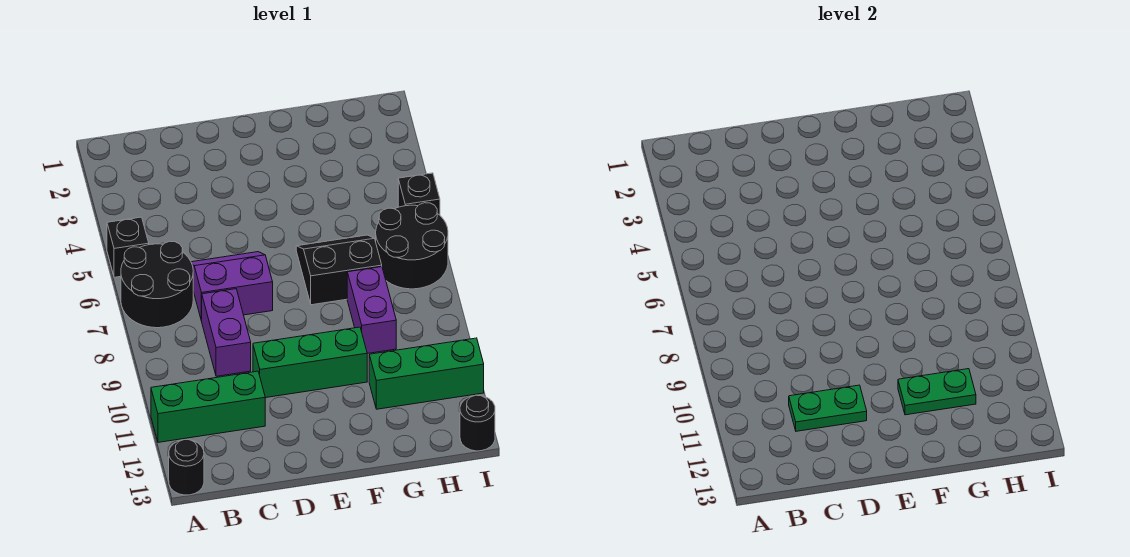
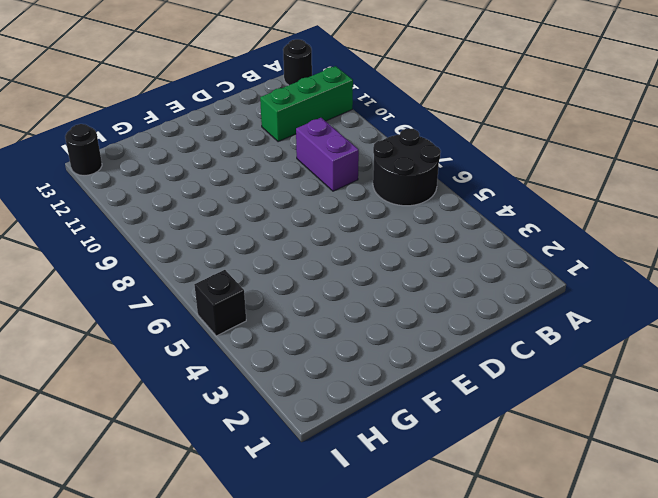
none -> black 1x1 brick [107,217,149,277]
none -> purple 2x2 slope [191,252,273,321]
none -> green 1x3 brick [253,327,367,398]

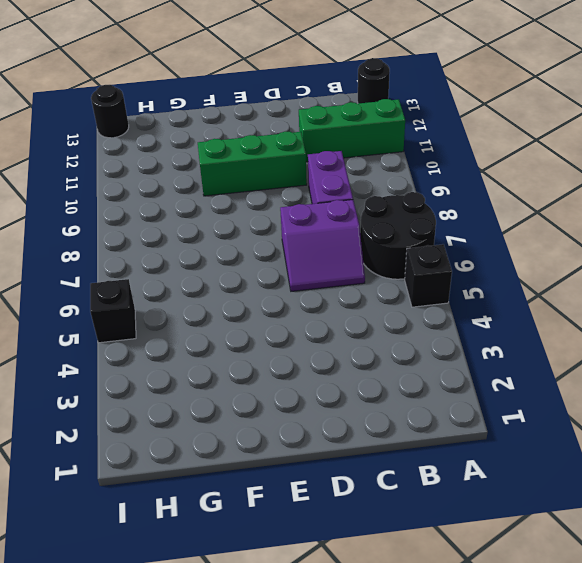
none -> black 2x2 slope [296,235,382,305]
none -> purple 1x2 brick [347,267,396,354]
none -> green 1x3 brick [369,338,484,409]

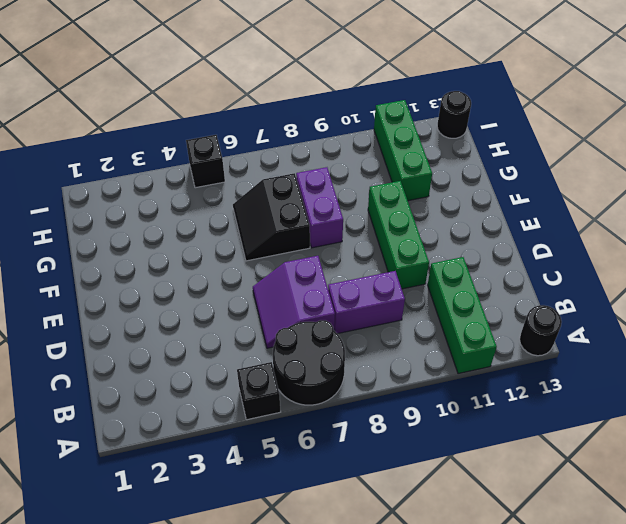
purple 1x2 brick [296,167,343,248] -> purple 1x2 brick turned to [347,267,396,354]
none -> black 2x2 round brick [376,203,448,289]
none -> green 1x2 plate [789,385,867,431]
none -> green 1x2 plate [898,369,976,415]

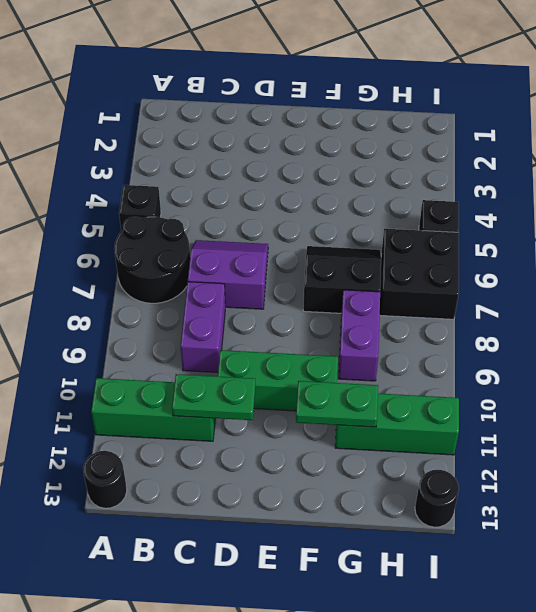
black 2x2 brick [380,229,459,319] -> black 2x2 round brick [376,203,448,289]

